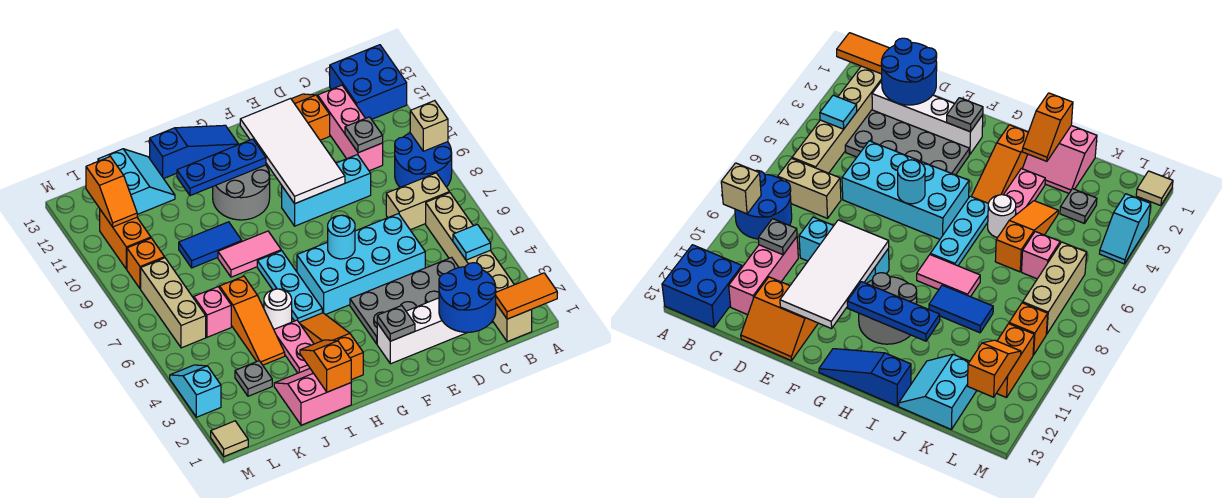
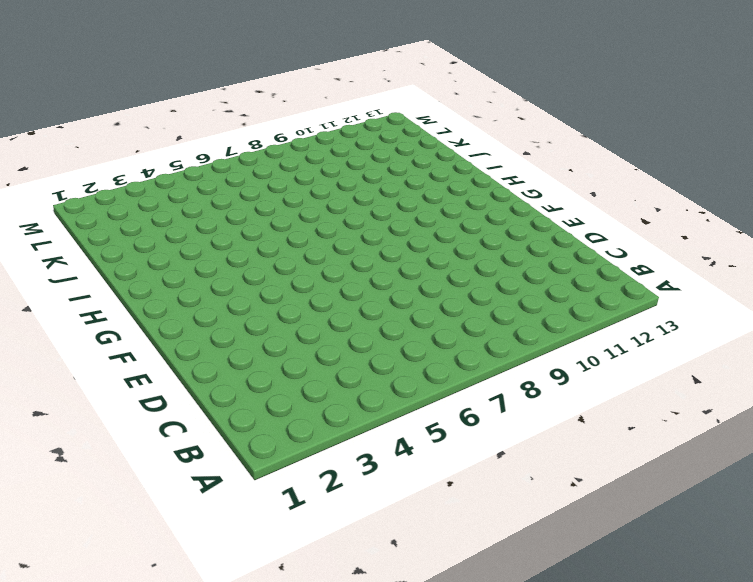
none -> blue 2x2 round brick [395,133,452,187]
none -> blue 2x2 brick [330,45,407,119]
none -> tan 1x6 brick [426,193,532,342]
none -> tan 1x2 brick [386,173,449,230]

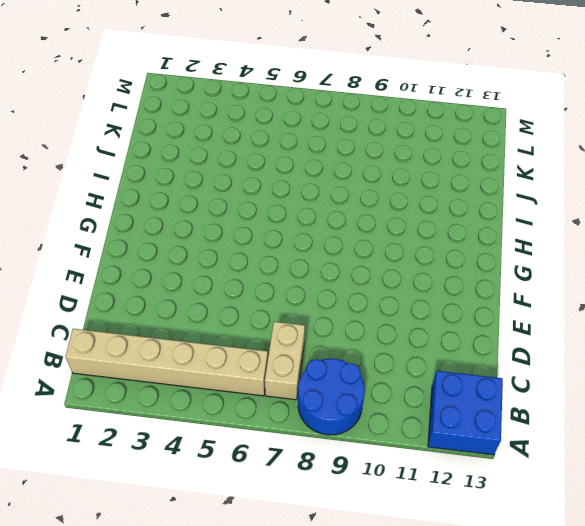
none -> white 1x4 brick [377,298,492,364]
none -> grey 2x4 plate [350,257,459,344]
none -> pink 1x3 brick [318,85,383,171]
none -> cyan 2x4 brick [297,214,425,315]

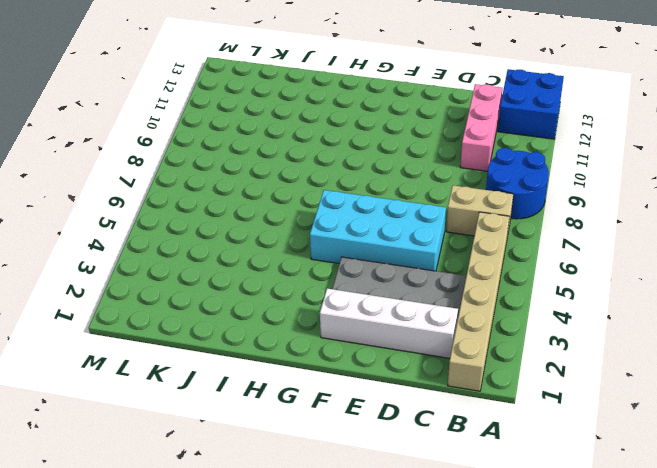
none -> cyan 1x3 brick [282,155,371,226]
none -> orange 2x2 slope [292,94,330,140]
none -> grey 2x2 round brick [213,165,270,220]
none -> blue 1x3 slope [150,125,239,179]

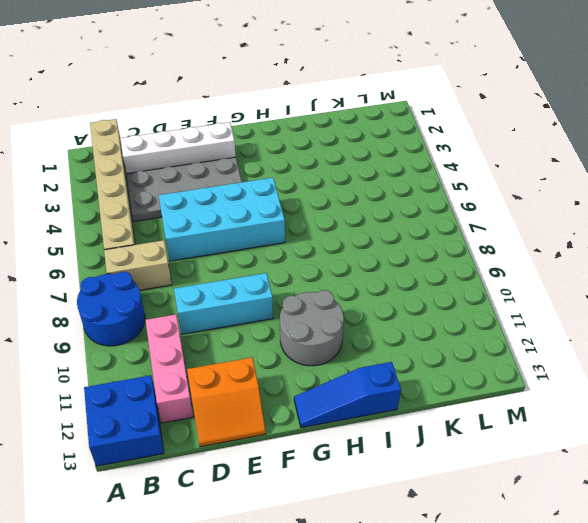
none -> orange 1x3 slope [299,313,363,380]
none -> cyan 1x3 plate [257,251,322,322]
none -> pink 1x2 tile [218,231,281,277]
none -> pink 2x2 slope [274,369,351,425]

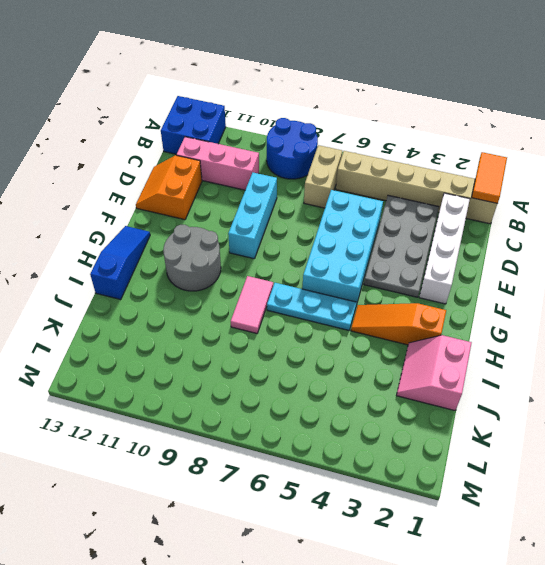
none -> pink 1x2 plate [274,320,314,373]
none -> white 1x1 round brick [264,289,292,329]
none -> blue 1x2 tile [179,222,242,268]
none -> orange 1x3 slope [220,276,285,365]

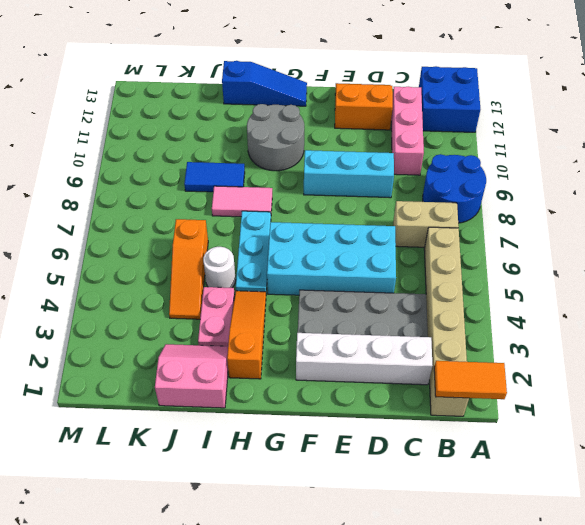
none -> cyan 2x2 slope [98,149,175,214]
none -> grey 1x1 plate [235,361,272,396]
none -> pink 1x1 brick [194,287,231,337]
none -> tan 1x3 brick [141,258,206,348]

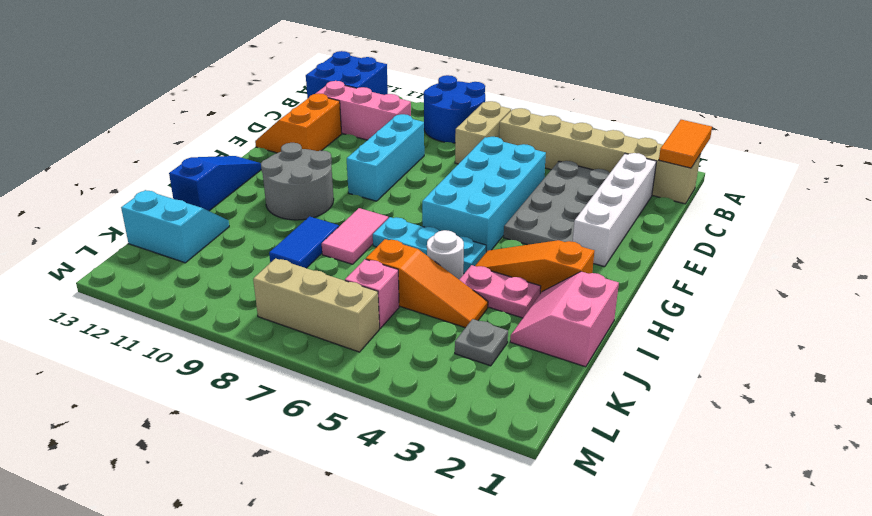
none -> orange 1x1 brick [127,238,165,289]
none -> orange 1x2 brick [100,210,151,269]
none -> tan 1x1 tile [211,421,248,456]
none -> cyan 1x2 slope [170,365,221,417]

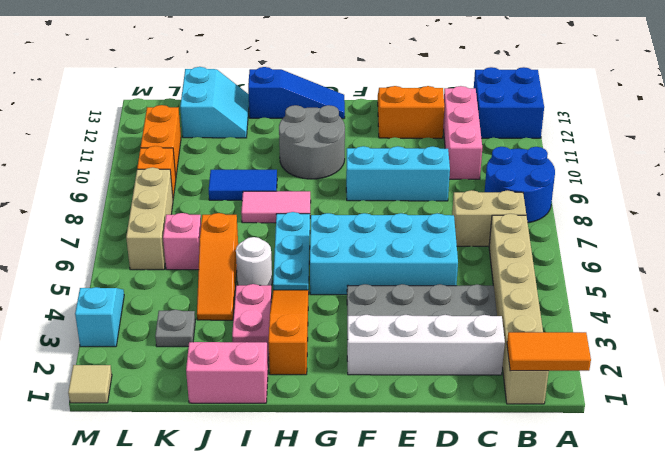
none -> tan 1x1 brick [410,101,448,151]
none -> cyan 1x1 tile [453,224,491,260]
none -> blue 2x2 round brick [439,263,496,332]
none -> grey 1x1 plate [345,117,383,153]

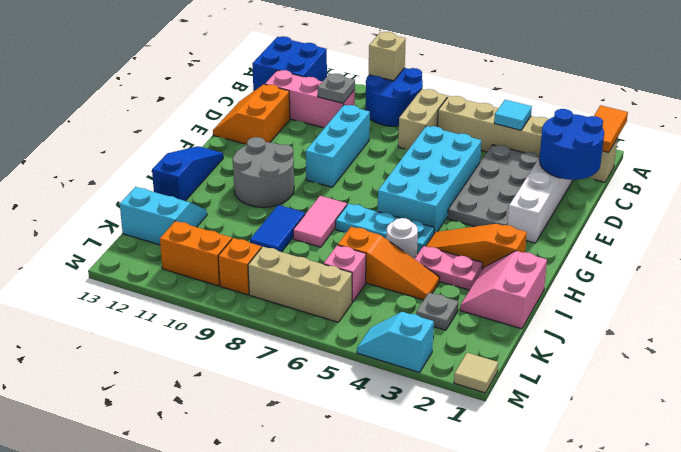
none -> white 2x4 tile [240,99,345,204]
none -> grey 1x1 plate [377,306,415,341]
none -> cyan 1x1 round brick [328,215,355,259]
none -> blue 1x3 plate [177,139,266,196]

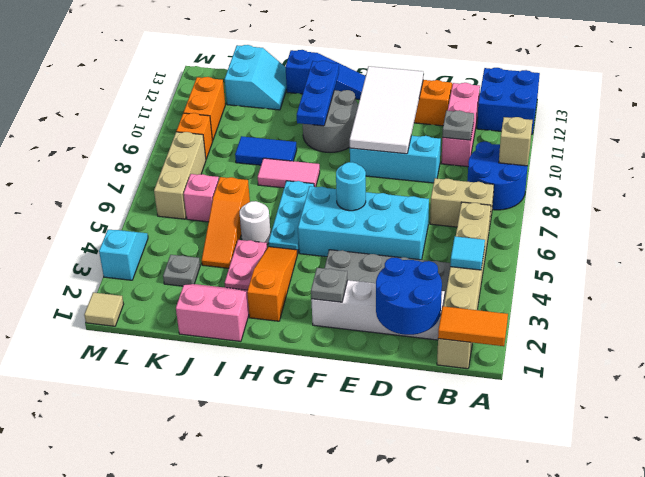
blue 1x3 plate [297,61,339,126] -> blue 1x3 plate turned to [177,139,266,196]
none -> orange 1x2 slope [300,340,351,392]
none -> orange 1x2 slope [86,157,137,227]

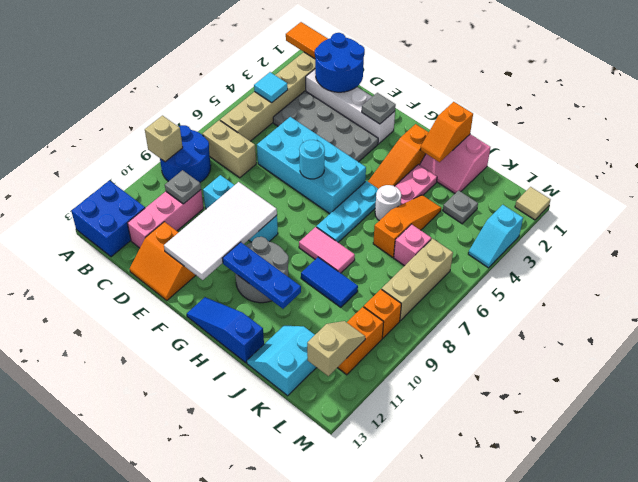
tan 1x2 slope [307,321,365,376] -> orange 1x2 slope [86,157,137,227]

